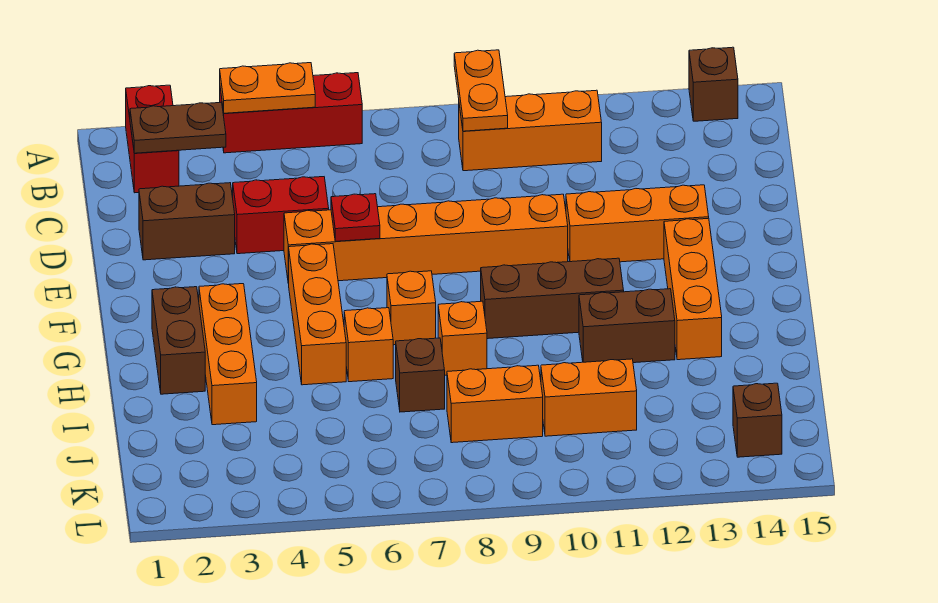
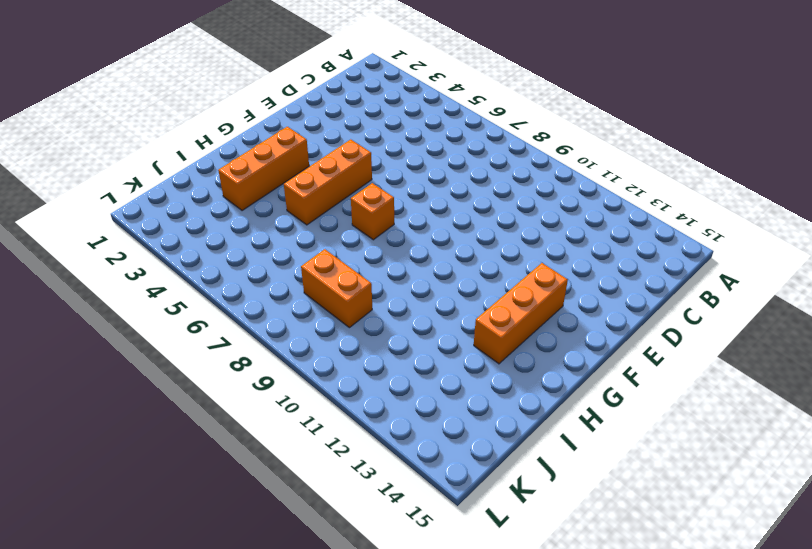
none -> red 1x2 brick [126,85,179,193]
none -> red 1x3 brick [220,73,362,153]
none -> brown 1x1 brick [689,47,738,121]

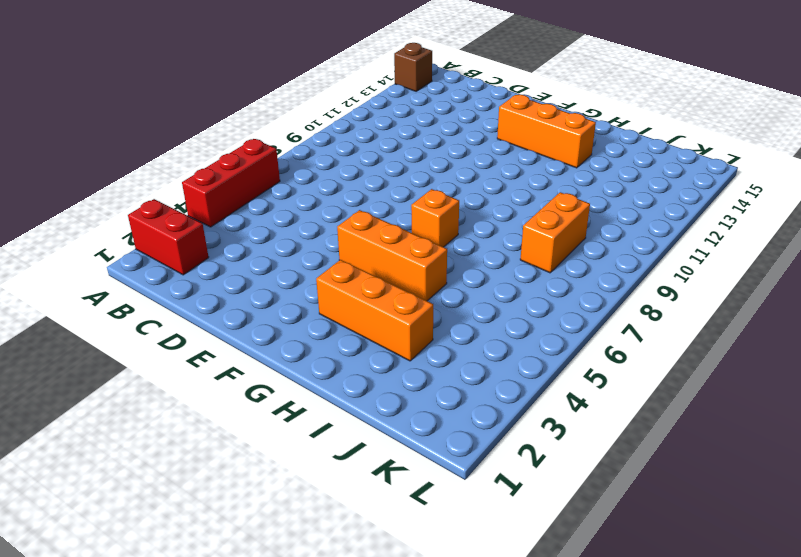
none -> orange 1x3 brick [459,90,602,171]
none -> brown 1x2 brick [139,183,235,260]
none -> red 1x2 brick [233,177,329,254]

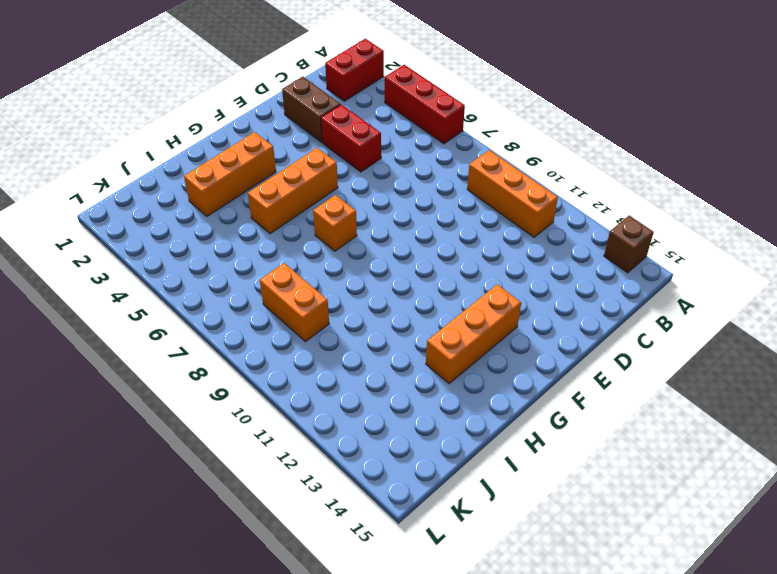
none -> orange 1x6 brick [284,194,568,284]
none -> orange 1x3 brick [566,185,709,262]
none -> brown 1x2 brick [152,287,205,394]

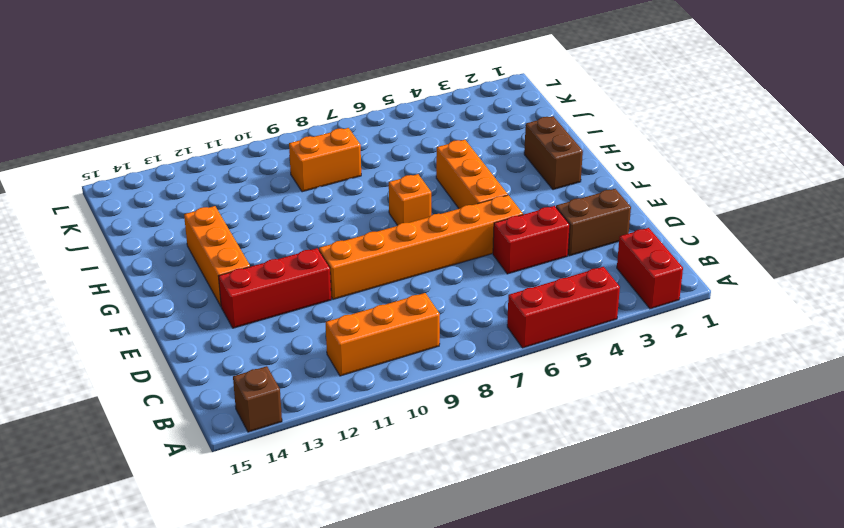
red 1x3 brick [219,248,331,328] -> orange 1x3 brick [566,185,709,262]
none -> orange 1x3 brick [199,284,257,425]
none -> brown 1x3 brick [481,258,624,339]
none -> orange 1x1 brick [344,308,393,382]

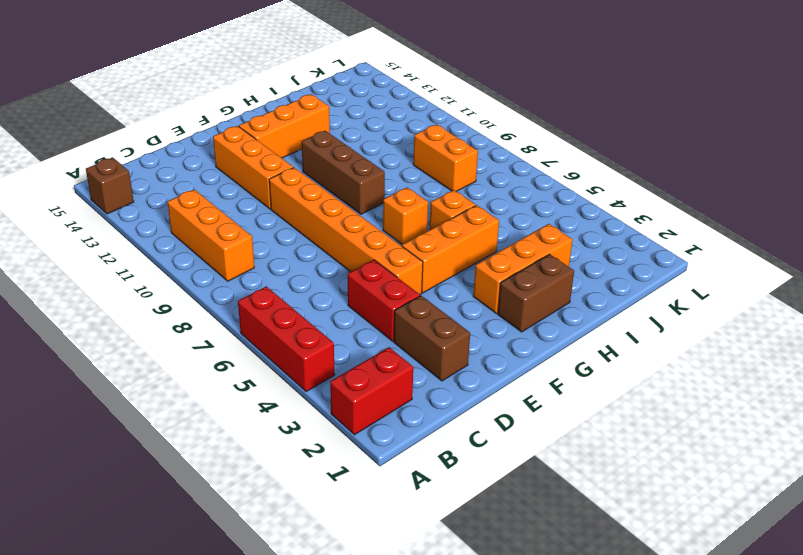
none -> orange 1x1 brick [438,301,487,375]
none -> brown 1x2 brick [579,289,675,363]
none -> brown 1x1 brick [396,338,445,412]

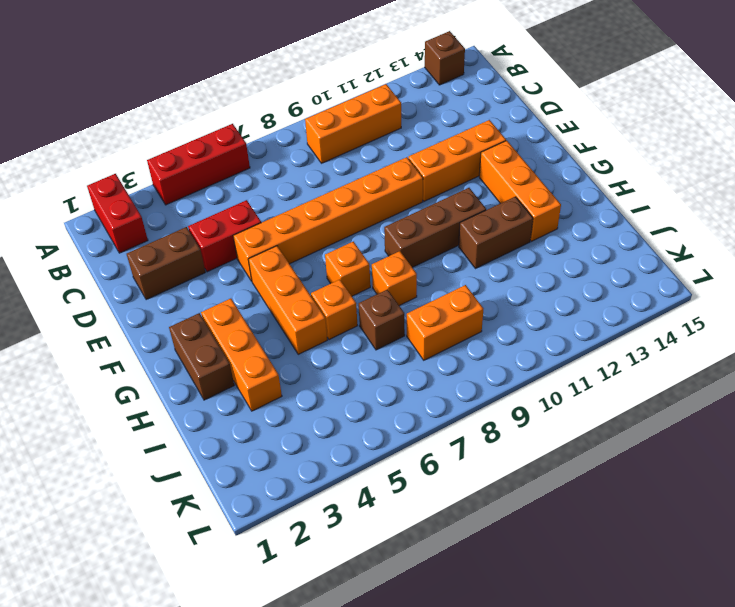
none -> orange 1x2 brick [541,359,637,436]
none -> brown 1x1 brick [733,383,782,457]
none -> orange 1x2 plate [220,63,315,113]

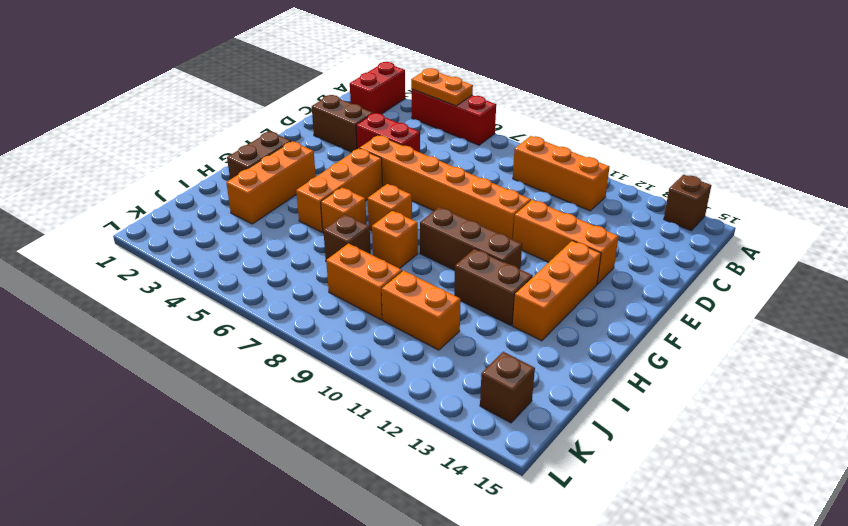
none -> orange 1x2 plate [454,50,508,131]
none -> brown 1x2 plate [130,102,226,153]
none -> red 1x1 plate [331,194,380,241]

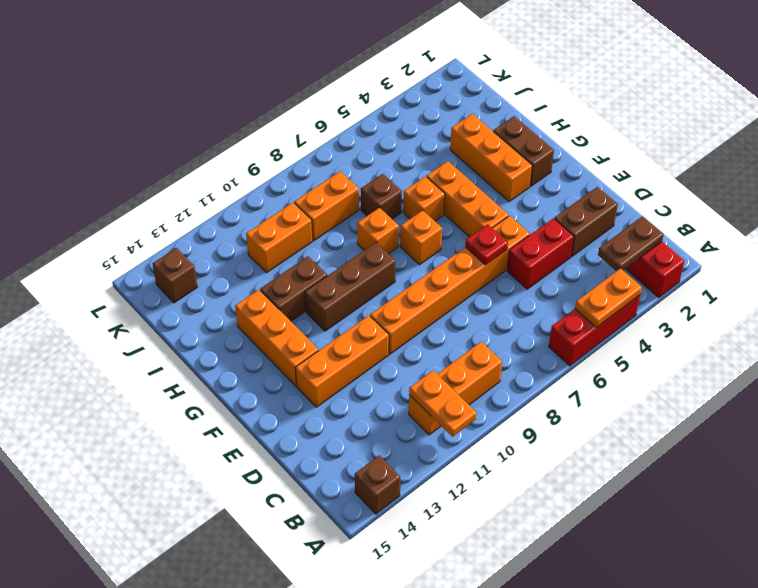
orange 1x2 plate [409,371,477,437] -> orange 1x2 plate moved to [454,50,508,131]

